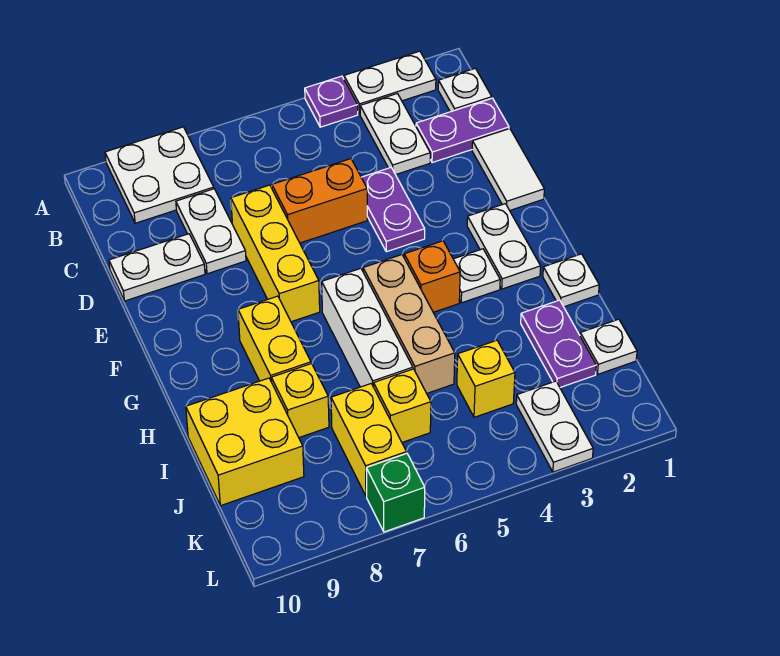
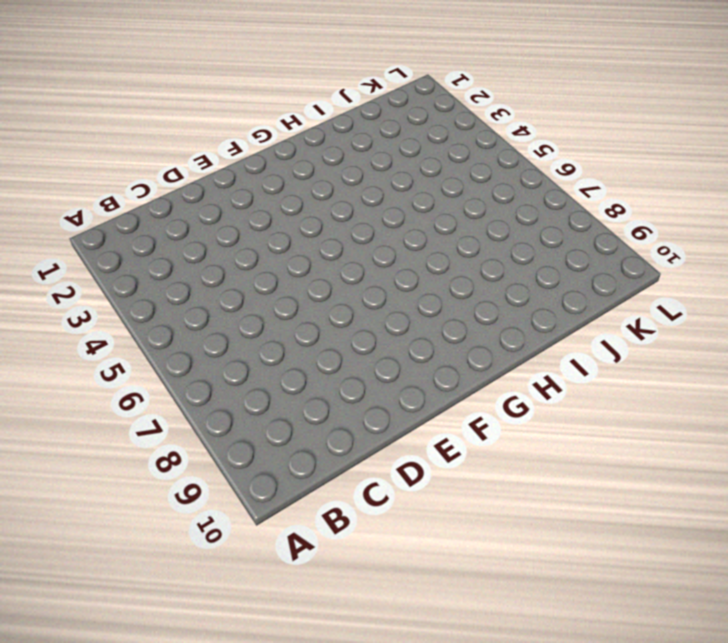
none -> white 1x2 plate [344,51,436,114]
none -> purple 1x1 plate [305,76,358,127]
none -> white 2x2 plate [105,127,214,223]

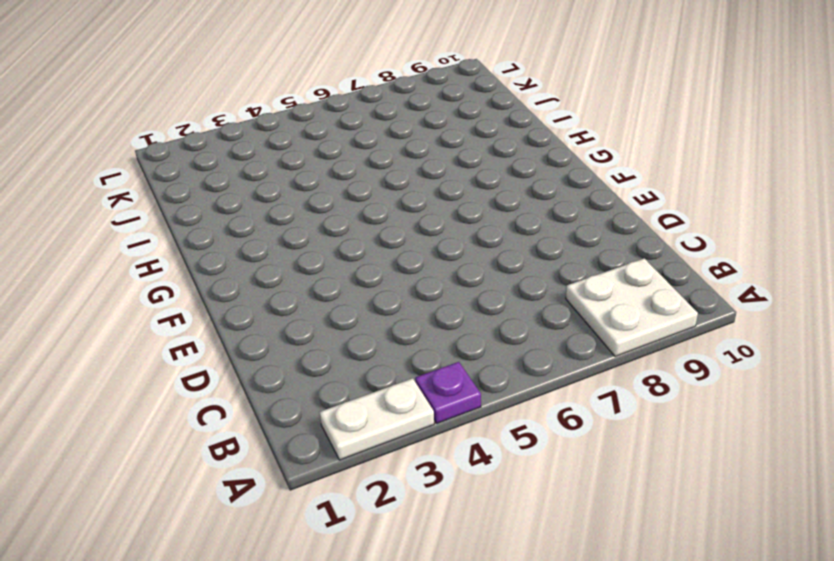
none -> white 1x1 plate [438,68,492,112]
none -> white 1x2 plate [360,94,430,175]
none -> purple 1x2 plate [416,98,509,163]

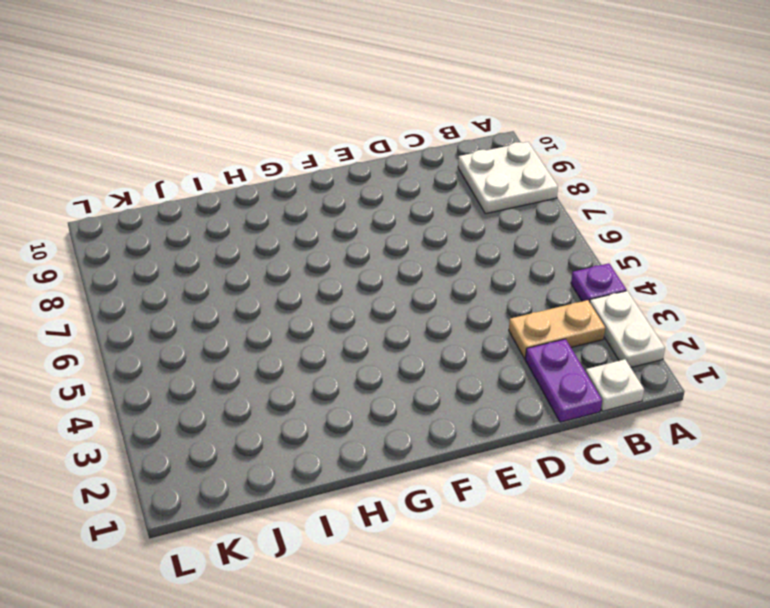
tan 1x2 plate [509,300,605,359] -> white 1x2 plate [360,94,430,175]
none -> white 1x2 plate [176,189,246,274]
none -> white 1x2 tile [472,129,544,210]
none -> purple 1x2 plate [361,168,425,252]

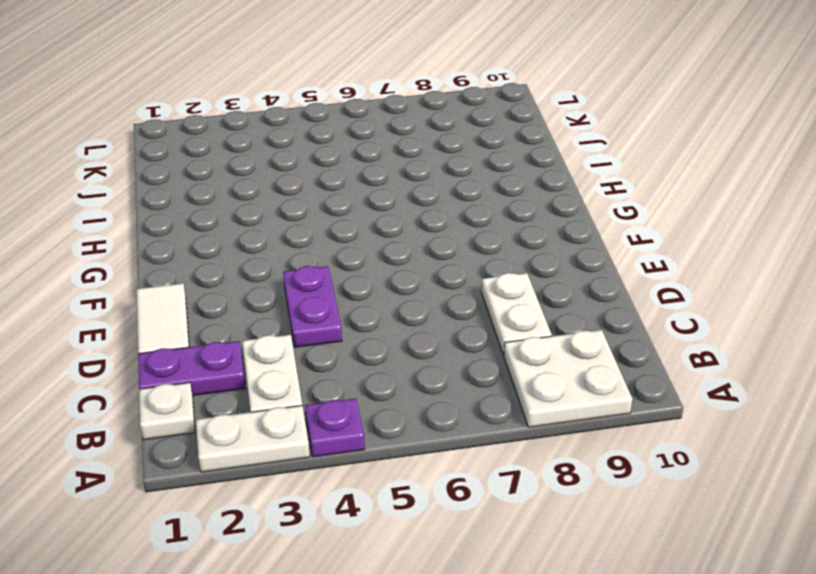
none -> orange 1x2 brick [272,159,367,243]
none -> yellow 1x3 brick [231,185,320,322]
none -> white 1x2 plate [109,234,205,301]

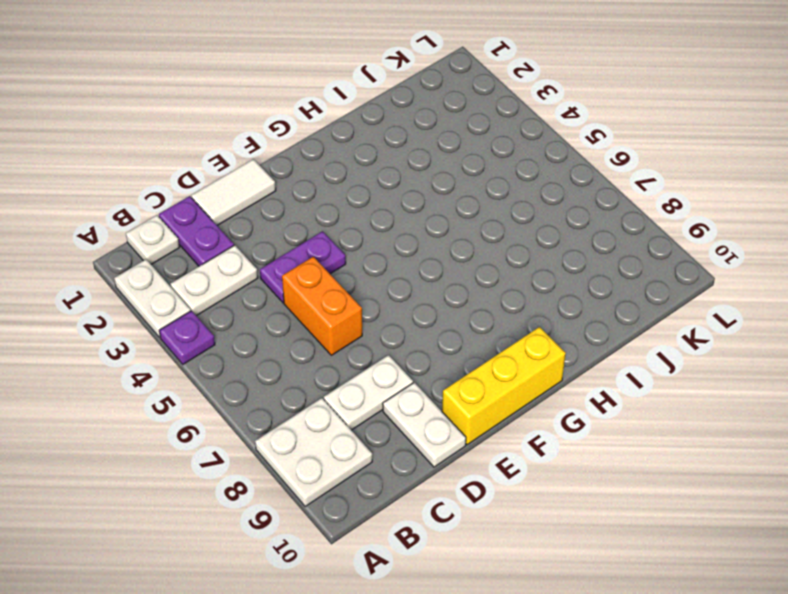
yellow 1x3 brick [442,327,566,445] -> yellow 1x3 brick moved to [231,185,320,322]
none -> white 1x2 plate [467,204,541,289]
none -> white 1x1 plate [454,249,500,303]
none -> orange 1x1 brick [404,241,460,312]

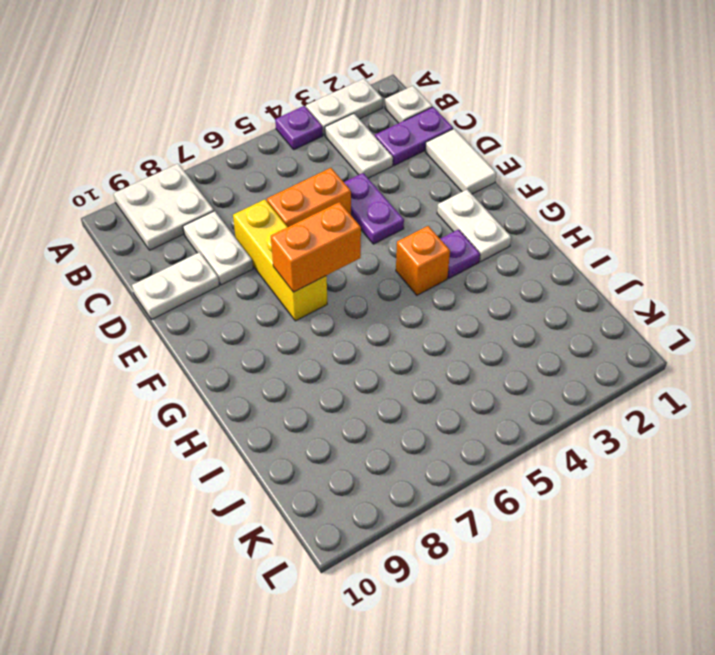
orange 1x2 brick [271,202,361,292] -> none
purple 1x1 plate [440,230,480,278] -> white 1x1 plate [454,249,500,303]
none -> tan 1x3 brick [363,255,455,393]
none -> white 1x3 brick [322,268,413,387]
none -> yellow 1x2 brick [238,296,311,382]

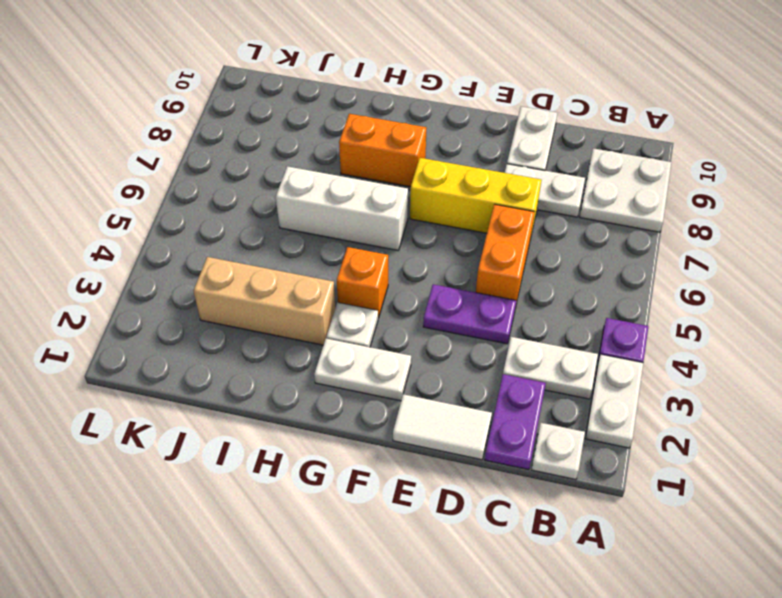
orange 1x2 brick [339,114,426,187] -> yellow 1x2 brick [238,296,311,382]
tan 1x3 brick [194,257,336,345] -> tan 1x3 brick moved to [363,255,455,393]
none -> white 1x1 plate [543,254,599,307]
none -> purple 1x2 plate [521,300,596,387]
none -> yellow 1x1 brick [271,364,329,437]

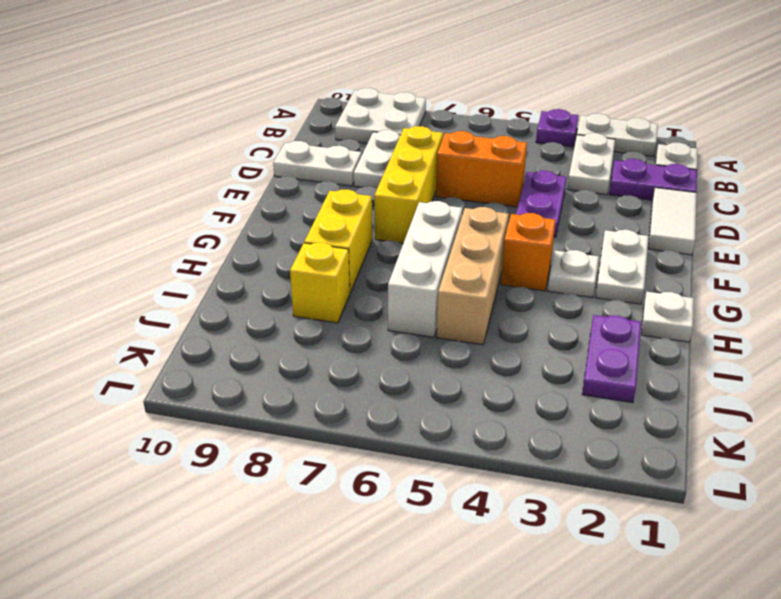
none -> yellow 2x2 brick [186,378,304,506]
none -> white 1x1 plate [580,319,637,374]
none -> yellow 1x1 brick [457,340,515,417]

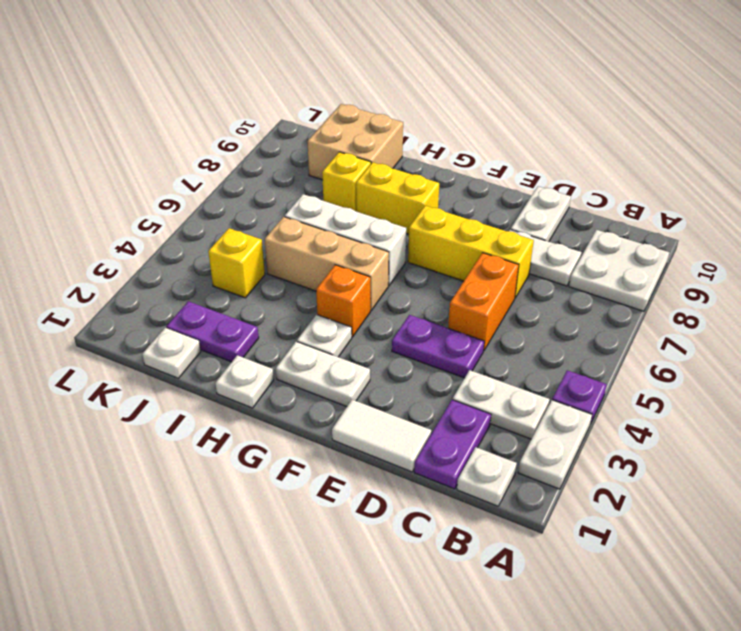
tan 2x2 brick [307,104,403,180] -> yellow 2x2 brick [186,378,304,506]
none -> yellow 1x1 brick [374,369,431,442]
none -> yellow 1x2 brick [331,384,406,496]
none -> white 1x2 plate [516,381,593,472]

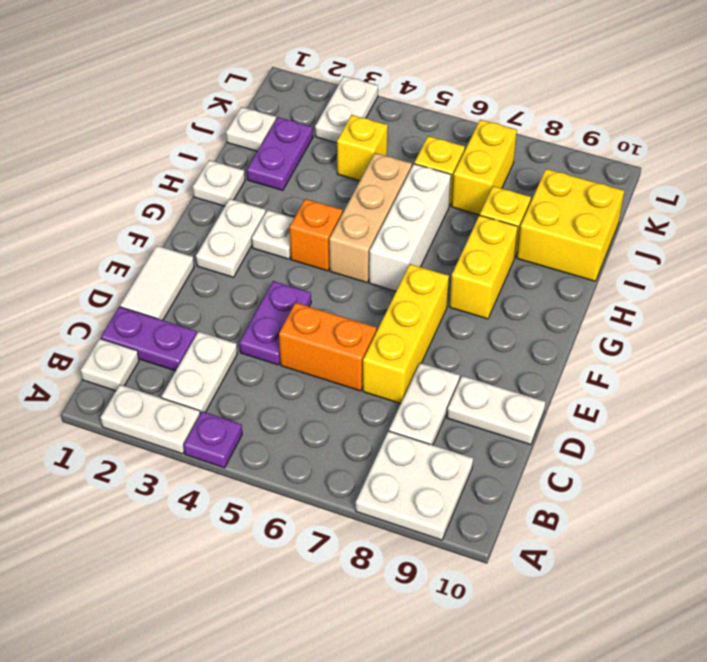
none -> green 1x1 brick [366,453,425,532]

